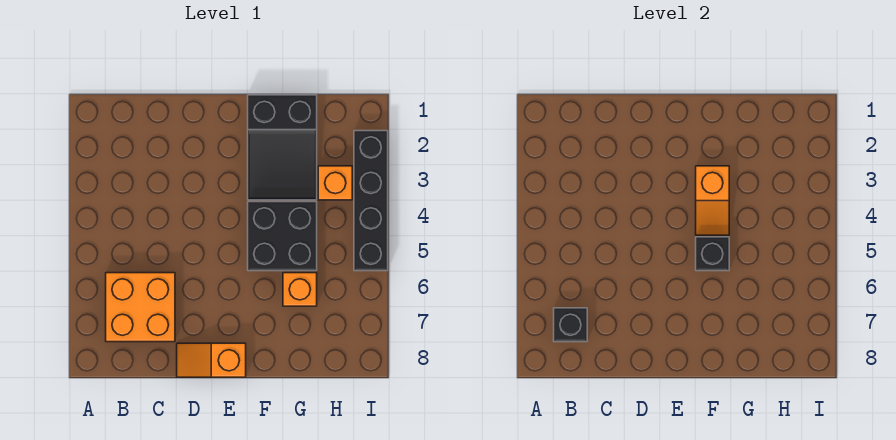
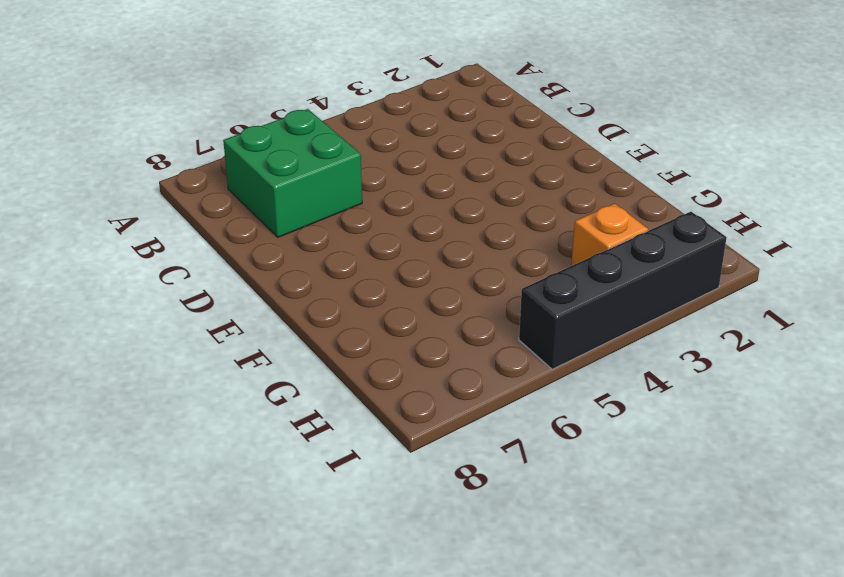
green 2x2 brick [223,109,362,237] -> orange 2x2 brick [106,273,175,342]
none -> orange 1x2 slope [177,343,246,377]
none -> black 2x3 slope [248,95,317,200]

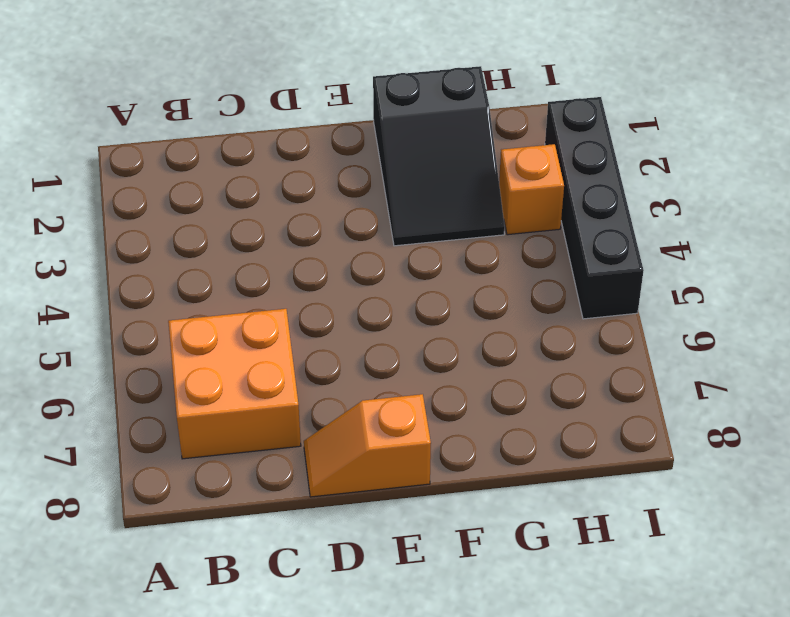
none -> black 2x2 brick [248,202,317,271]
none -> orange 1x1 brick [283,273,317,306]

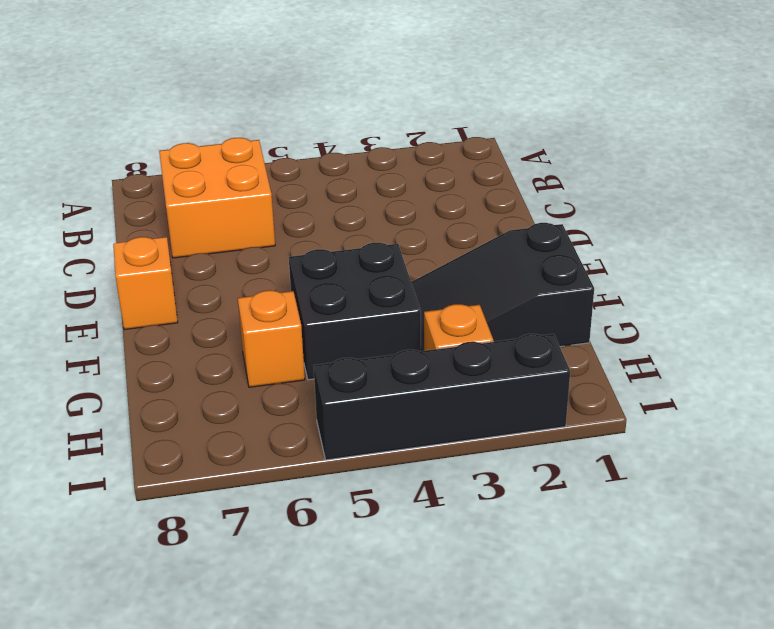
none -> black 1x1 brick [554,308,587,342]
none -> orange 1x2 slope [696,166,729,235]

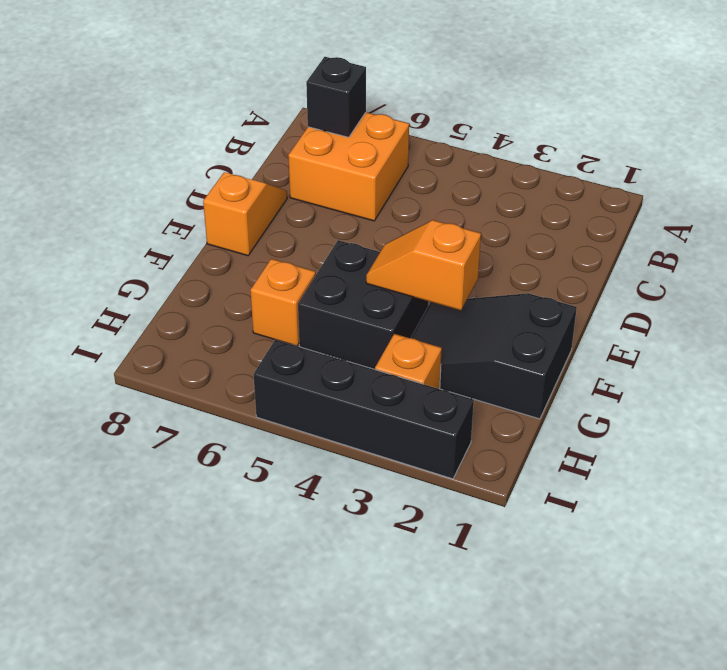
none -> black 1x1 brick [696,237,729,271]

